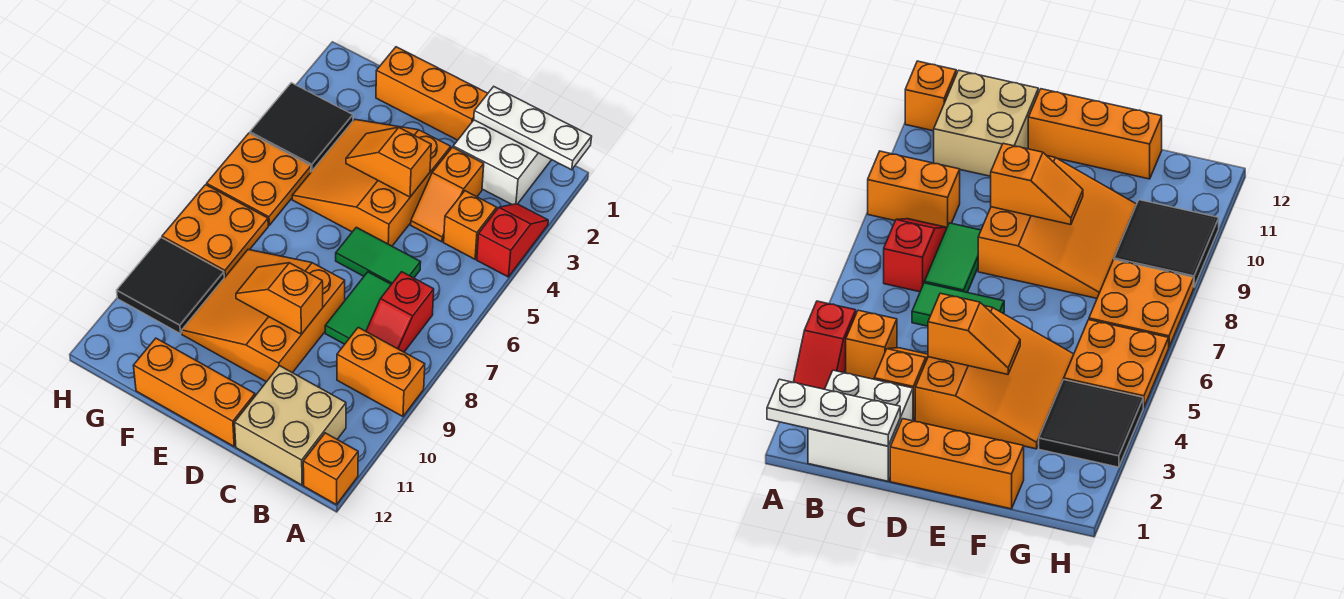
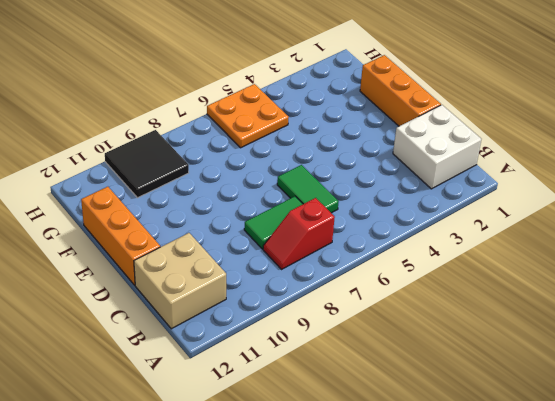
none -> red 1x2 slope [477,204,548,277]
none -> orange 1x2 brick [337,327,425,416]
none -> orange 1x1 brick [303,433,358,505]

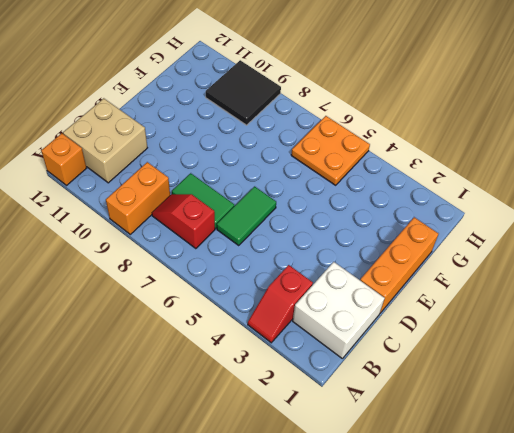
red 1x2 slope [248,265,313,343] -> red 1x2 slope turned to [477,204,548,277]
none -> orange 1x1 brick [444,191,497,259]
none -> orange 1x2 slope [411,147,484,242]
none -> orange 3x3 slope [292,119,451,246]

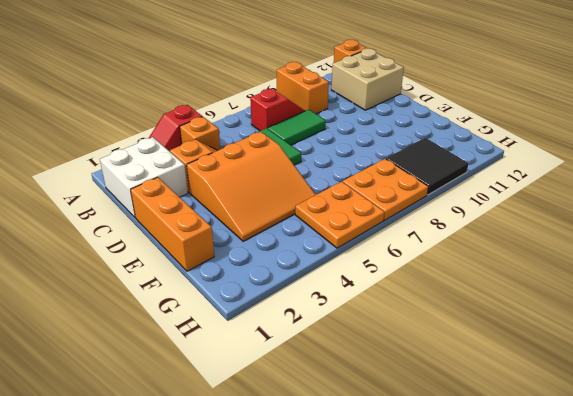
none -> orange 3x3 slope [182,250,345,382]
none -> orange 1x3 brick [133,338,255,446]
none -> black 2x2 tile [250,83,353,172]

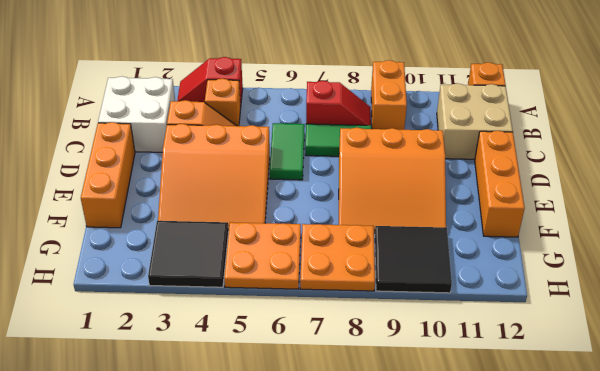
none -> white 1x3 plate [474,87,592,170]
none -> orange 1x2 slope [346,127,431,197]
none -> orange 1x2 slope [236,263,323,334]

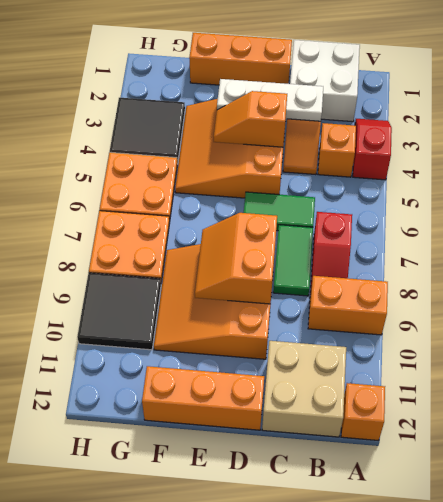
white 1x3 plate [217,79,323,121] -> white 1x3 plate moved to [474,87,592,170]
orange 2x2 slope [195,213,277,304] -> orange 1x2 slope [236,263,323,334]

